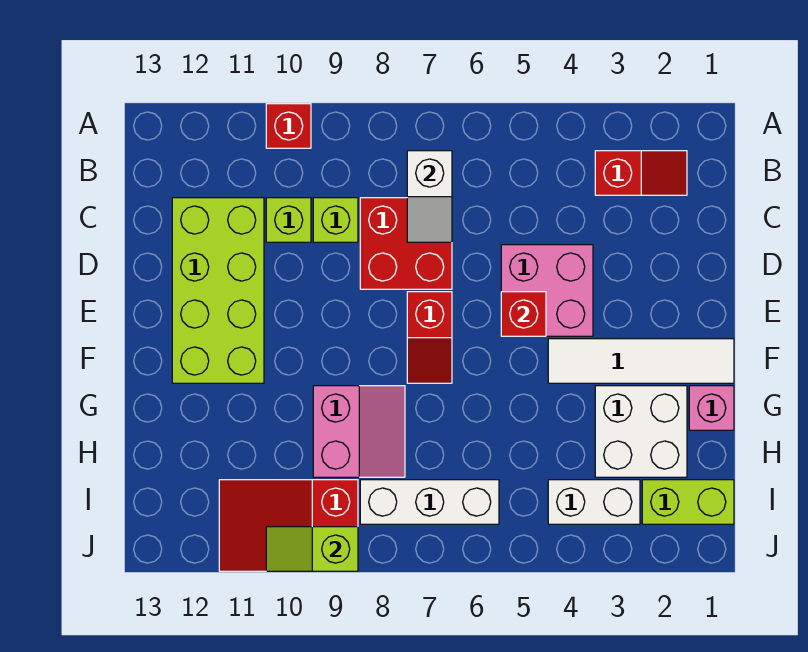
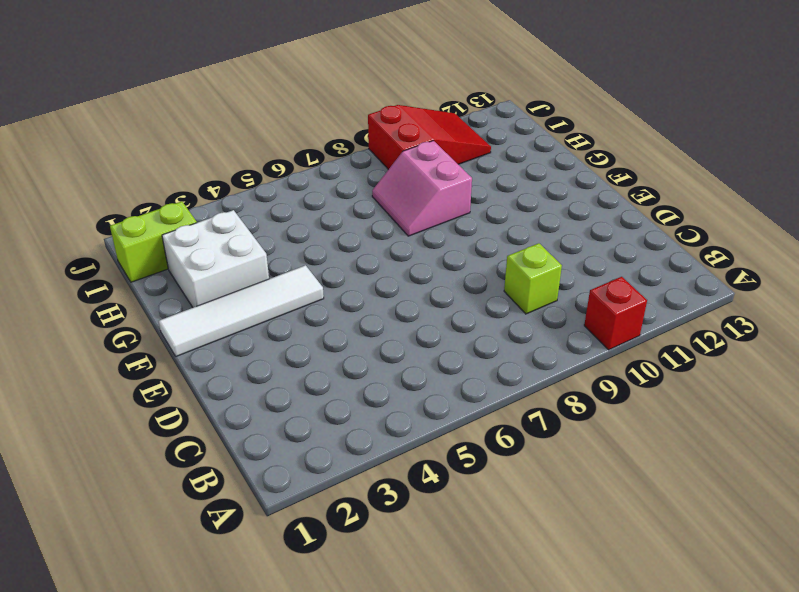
none -> red 1x2 slope [595,151,687,195]
none -> red 2x2 brick [360,198,452,289]
none -> lime 1x1 brick [266,198,311,242]

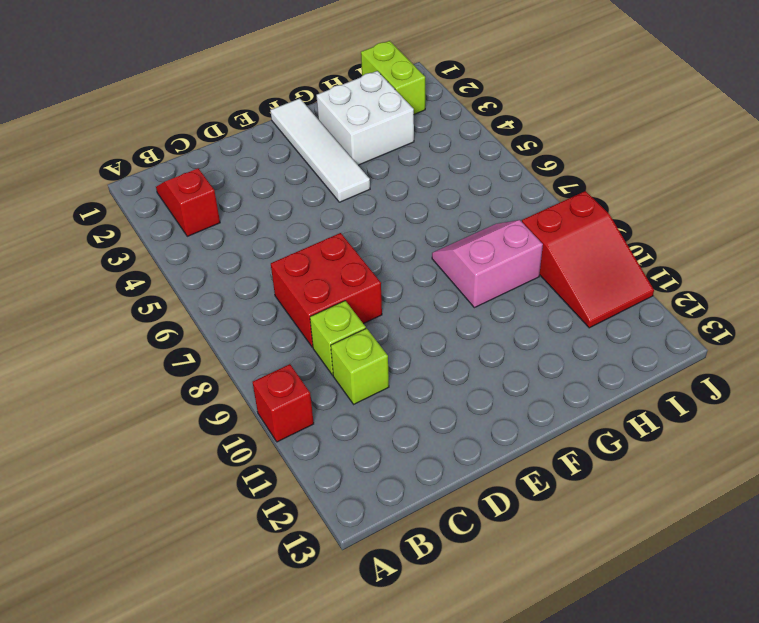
none -> lime 2x4 brick [172,198,264,383]
none -> pink 2x2 brick [501,245,593,336]
none -> red 1x2 slope [407,292,452,383]

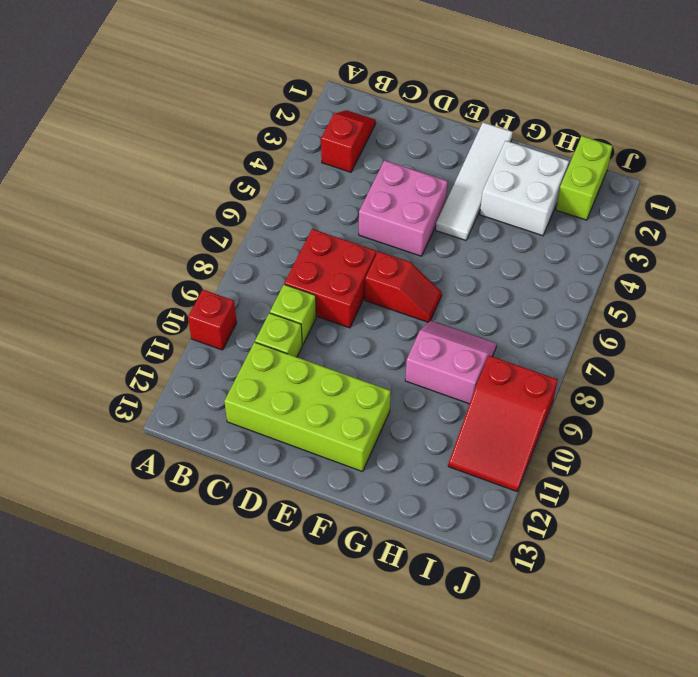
none -> pink 1x1 brick [689,386,734,430]
none -> white 1x2 brick [548,480,640,524]
none -> white 1x3 brick [360,480,499,524]

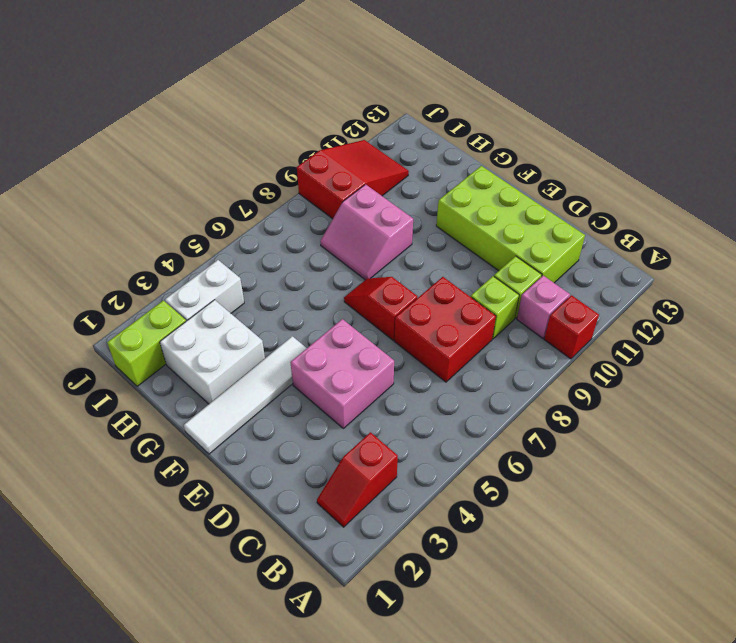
pink 1x1 brick [517,276,570,338] -> pink 1x1 brick moved to [689,386,734,430]
none -> white 1x3 brick [360,480,499,524]
none -> white 1x2 slope [407,151,452,242]
none -> red 1x1 brick [501,292,546,336]

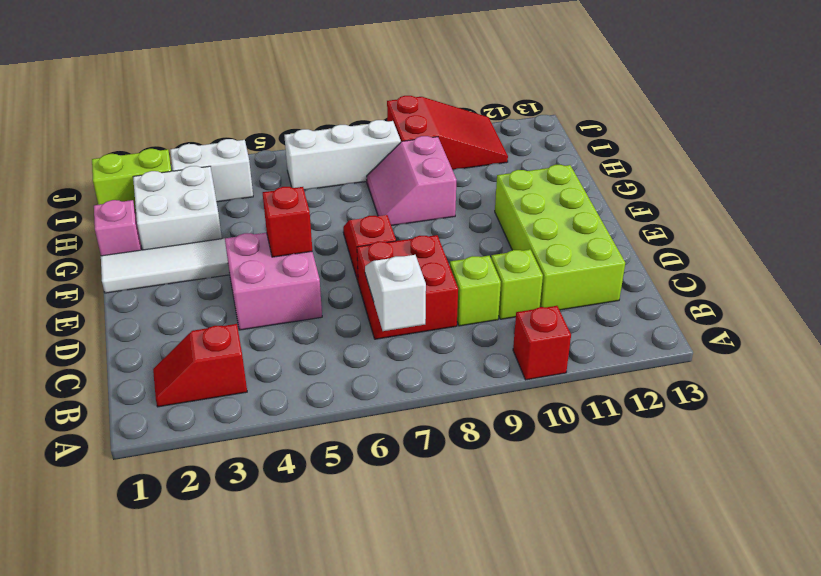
none -> lime 1x2 slope [266,527,358,571]

